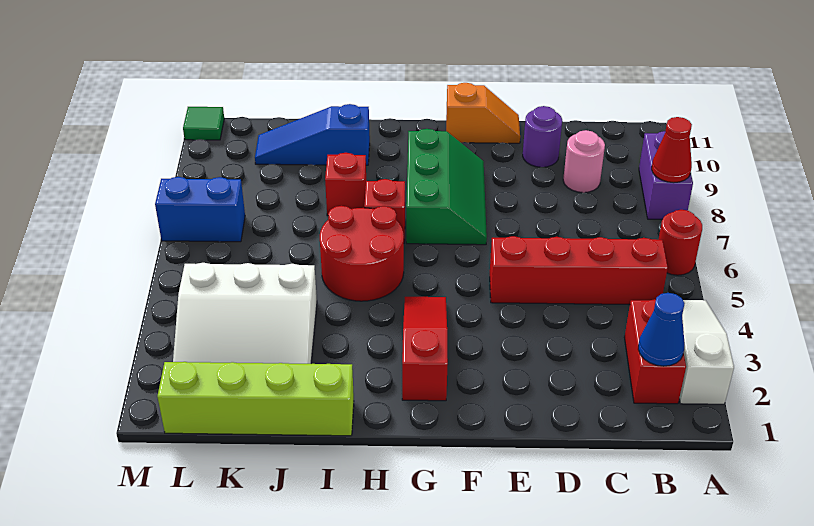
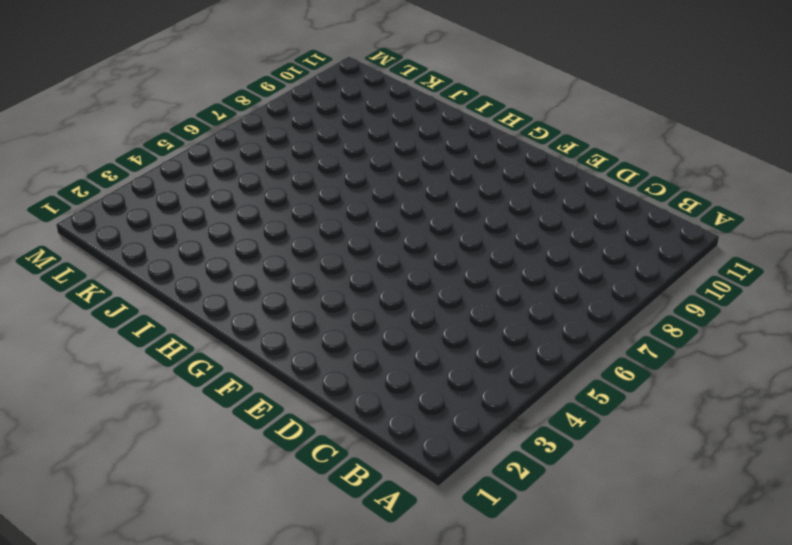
none -> white 1x3 slope [679,300,734,404]
none -> red 1x1 round brick [659,210,702,275]
none -> purple 1x2 brick [639,131,693,219]

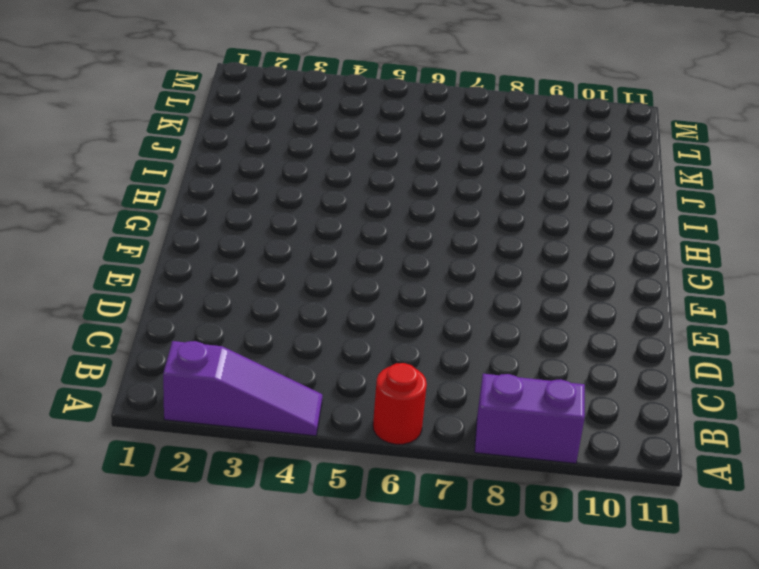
purple 1x3 slope [163,341,322,436] -> white 1x3 slope [679,300,734,404]
none -> red 1x2 brick [624,299,686,404]
none -> red 1x4 brick [490,236,668,305]
none -> pink 1x1 round brick [563,130,605,193]

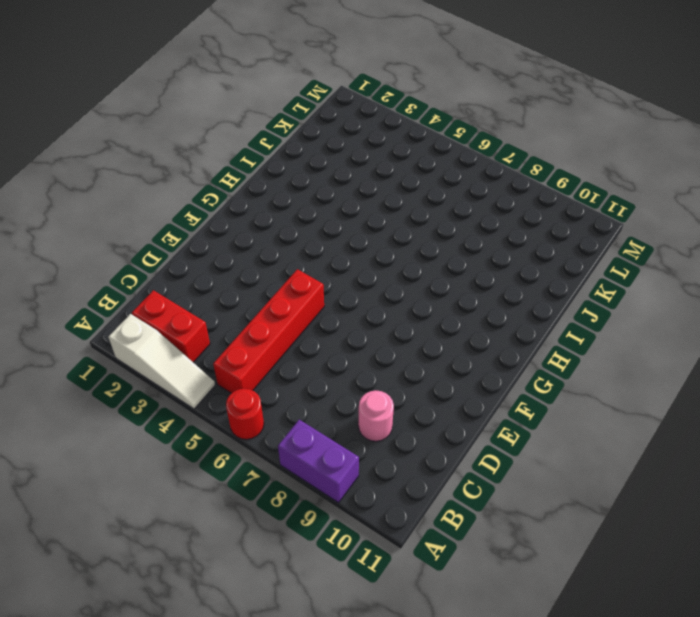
none -> purple 1x1 round brick [523,106,562,167]
none -> orange 1x2 slope [446,83,520,143]
none -> green 2x3 slope [406,129,487,245]

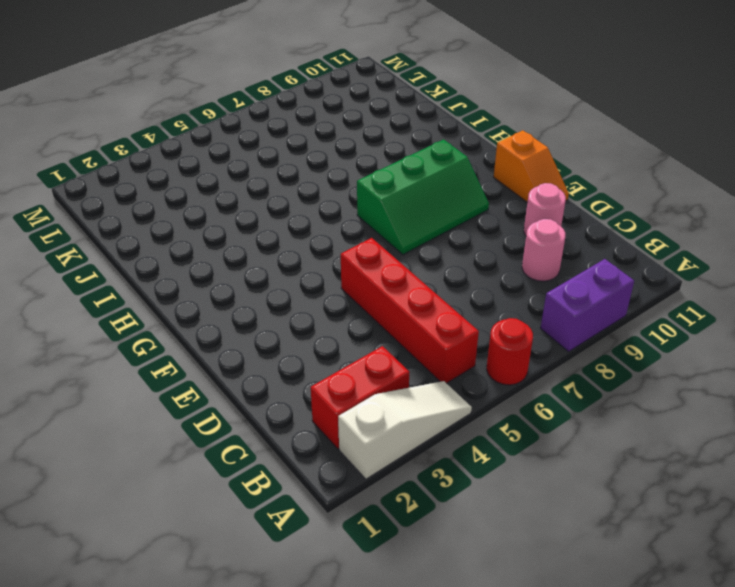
pink 1x1 round brick [524,183,566,236] -> purple 1x1 round brick [523,106,562,167]
none -> red 1x3 slope [402,297,448,401]
none -> red 2x2 round brick [320,206,404,301]
none -> red 1x1 brick [364,179,405,241]

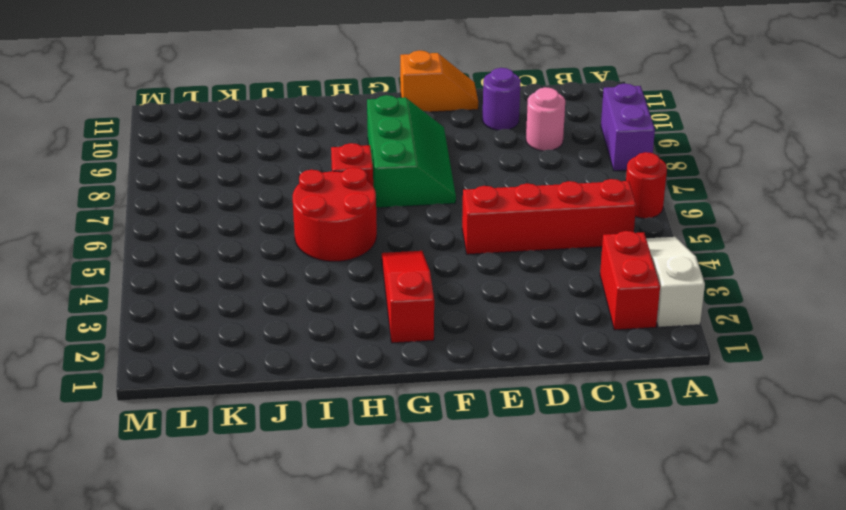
none -> lime 1x4 brick [157,362,354,436]
none -> red 1x1 brick [325,153,366,216]
none -> blue 1x3 slope [255,104,370,165]

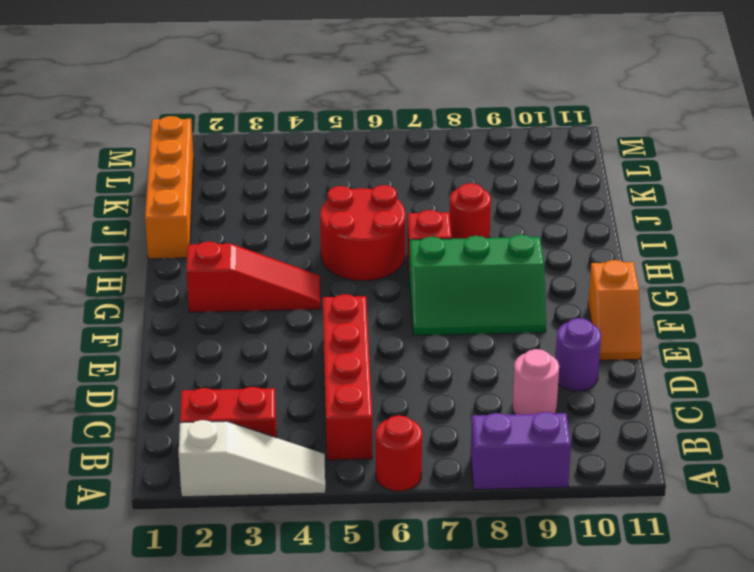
orange 1x4 brick [145,116,194,259] -> lime 1x4 brick [157,362,354,436]
red 1x1 round brick [449,183,491,239] -> red 1x1 brick [325,153,366,216]
none -> blue 1x3 slope [255,104,370,165]
none -> white 3x3 slope [173,263,317,364]
none -> blue 1x2 brick [155,177,245,242]

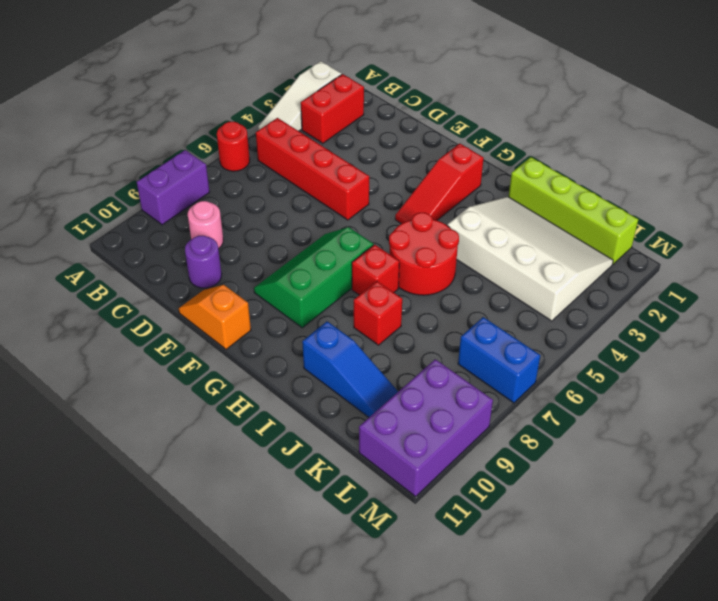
white 3x4 slope [447,197,613,321] -> white 3x3 slope [173,263,317,364]
purple 2x3 brick [359,359,493,496] -> green 1x1 tile [183,107,224,140]
none -> red 1x1 cone [652,117,692,183]
none -> blue 1x1 cone [638,293,685,366]

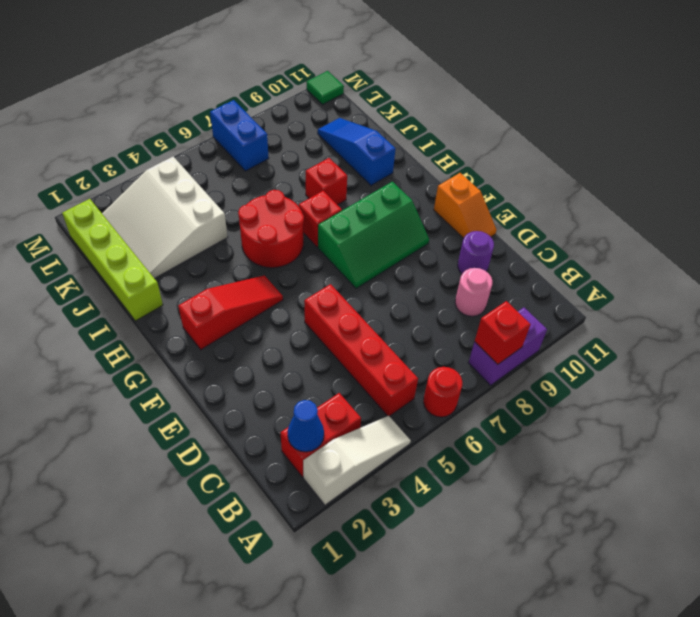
red 1x1 brick [475,301,531,364] -> red 1x1 cone [652,117,692,183]

